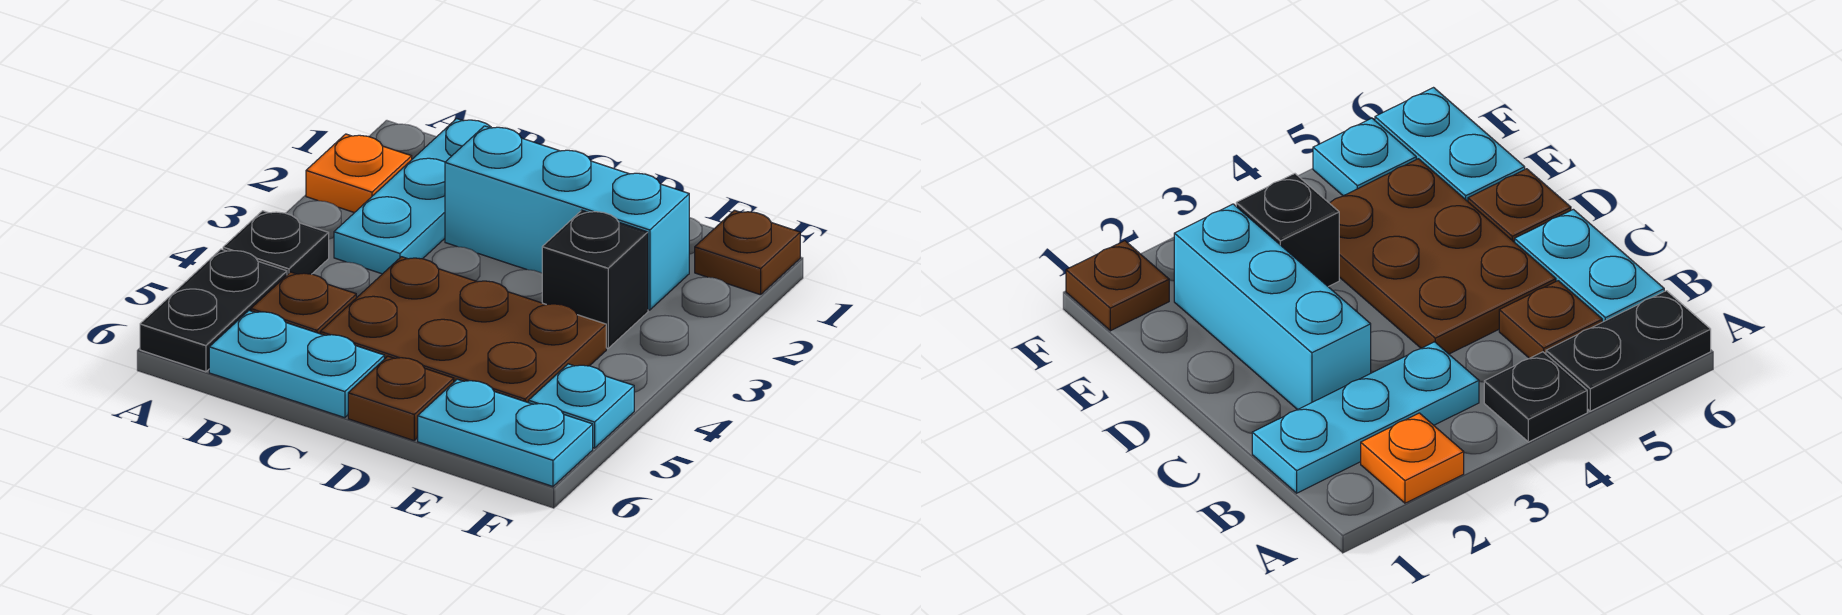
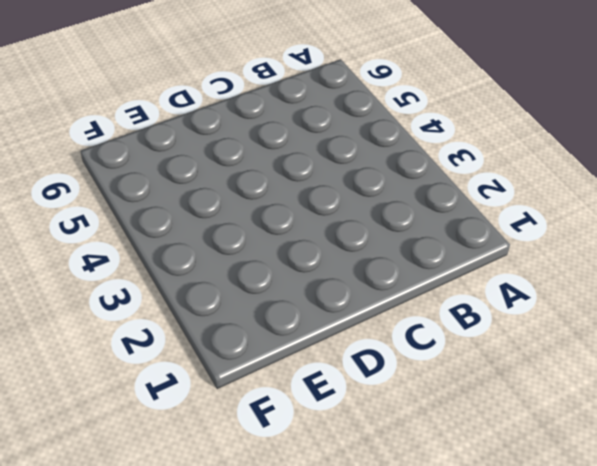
none -> orange 1x1 plate [306,134,412,213]
none -> black 1x1 plate [223,211,329,275]
none -> black 1x2 plate [140,249,287,372]

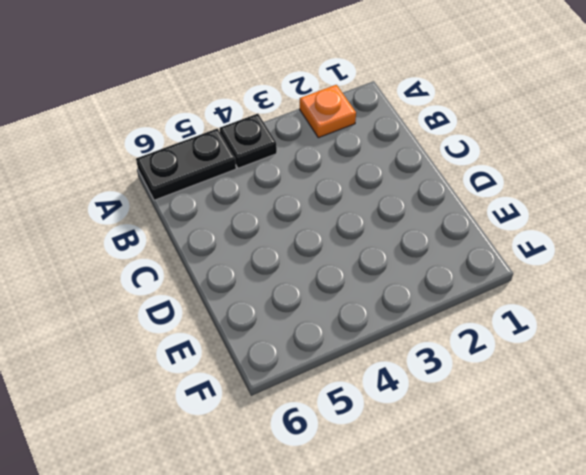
none -> cyan 1x3 plate [334,119,491,274]
none -> brown 1x1 plate [251,272,356,334]
none -> cyan 1x2 plate [209,311,384,418]

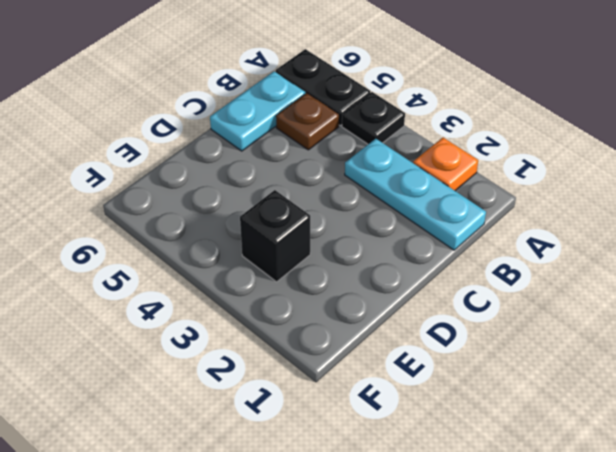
none -> cyan 1x3 brick [445,126,689,310]
none -> brown 2x3 plate [320,257,606,403]
none -> brown 1x1 plate [348,356,454,440]

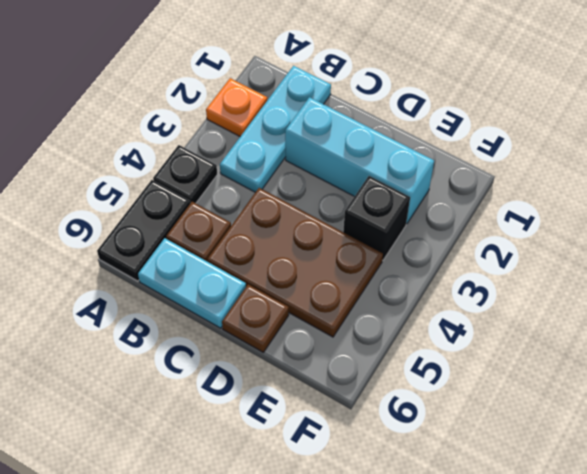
none -> cyan 1x2 plate [418,379,593,486]
none -> brown 1x1 plate [695,210,800,295]
none -> cyan 1x1 plate [529,364,634,448]

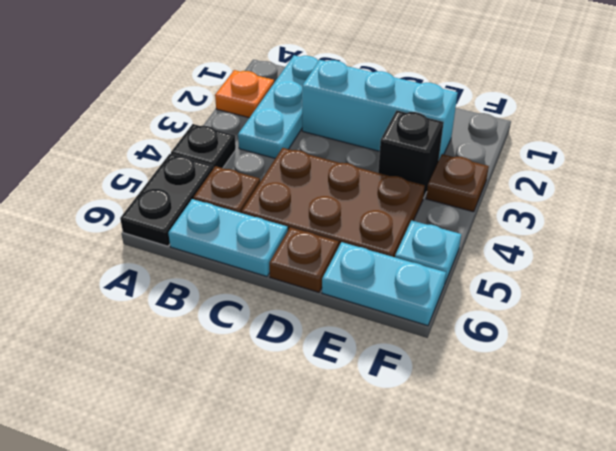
brown 1x1 plate [426,154,489,212] -> brown 1x1 plate moved to [695,210,800,295]

